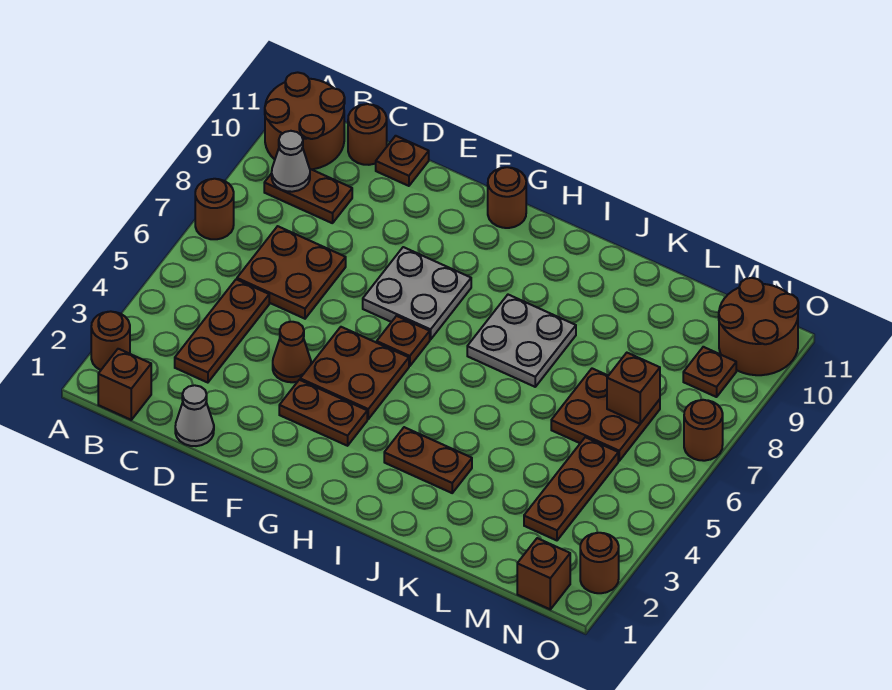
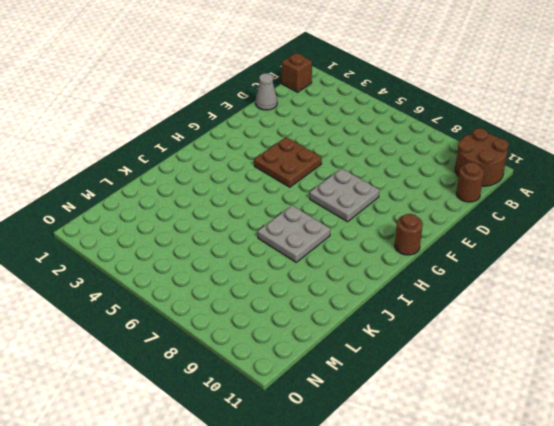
none -> brown 1x1 round brick [91,311,130,370]
none -> brown 1x1 round brick [195,179,234,239]
none -> brown 1x2 plate [264,169,352,223]

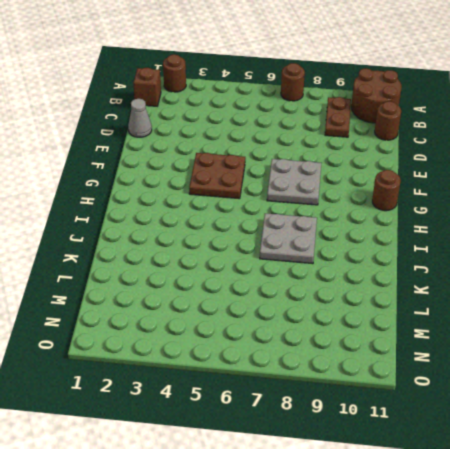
none -> brown 1x3 plate [175,279,269,383]
none -> brown 2x2 plate [237,226,346,319]
none -> brown 1x1 plate [376,136,429,186]

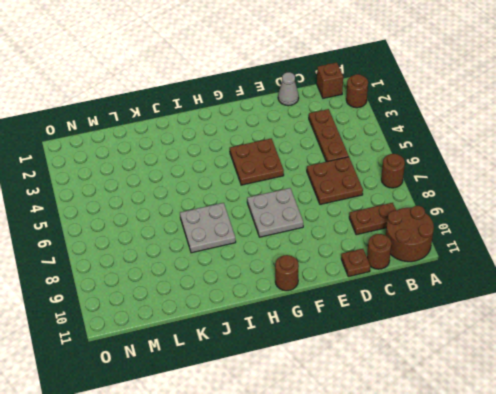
none -> brown 1x1 cone [273,322,311,382]
none -> brown 1x2 plate [279,380,367,446]
none -> brown 1x1 plate [377,316,430,366]

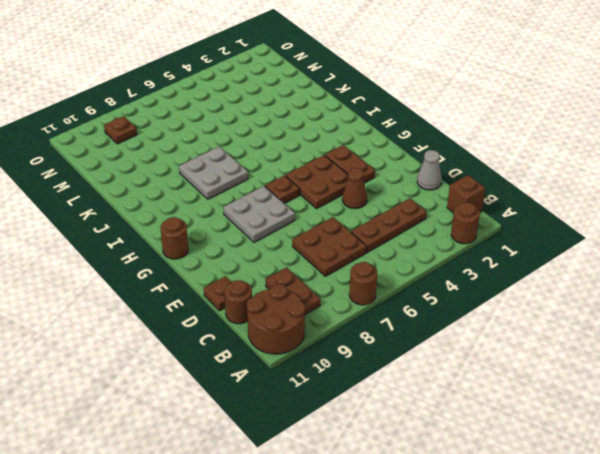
none -> brown 1x2 plate [384,427,472,493]
none -> brown 2x2 plate [551,369,660,461]
none -> brown 1x3 plate [524,437,618,540]

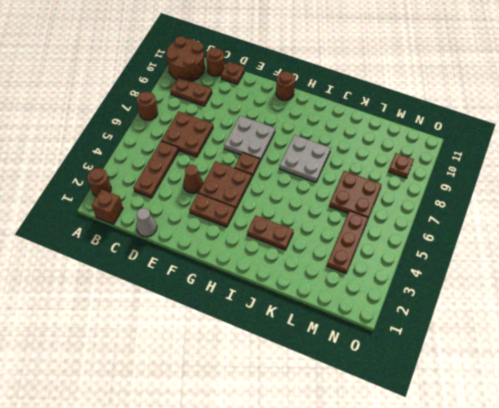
none -> brown 1x1 brick [517,538,570,609]
none -> brown 2x2 round brick [719,278,799,375]
none -> brown 1x1 round brick [580,533,619,593]

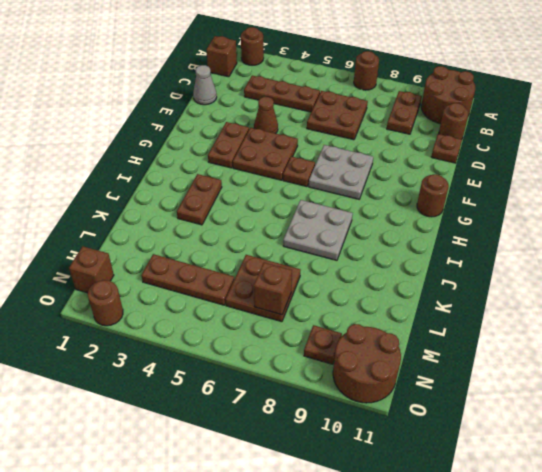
none -> brown 1x1 round brick [684,400,723,461]
none -> grey 1x1 cone [272,131,310,192]

